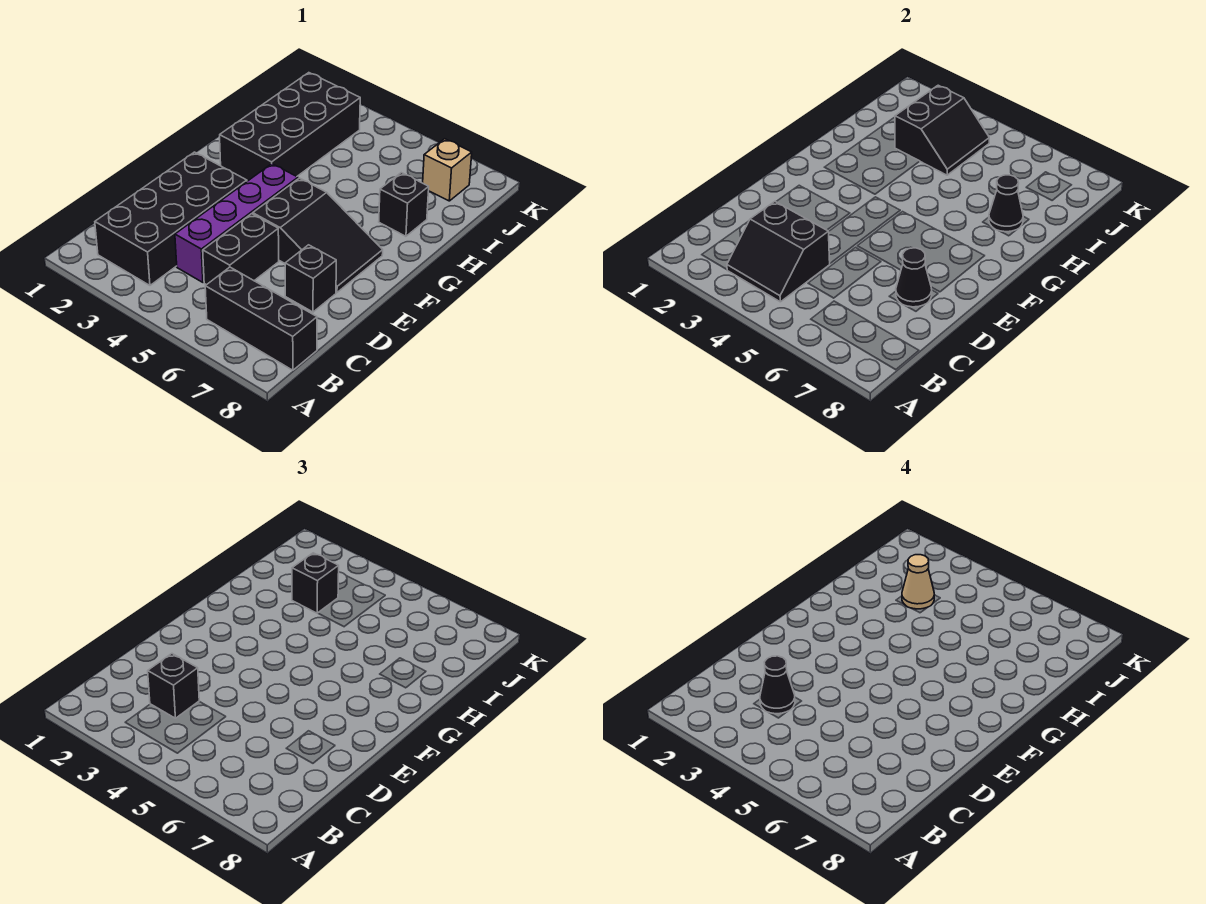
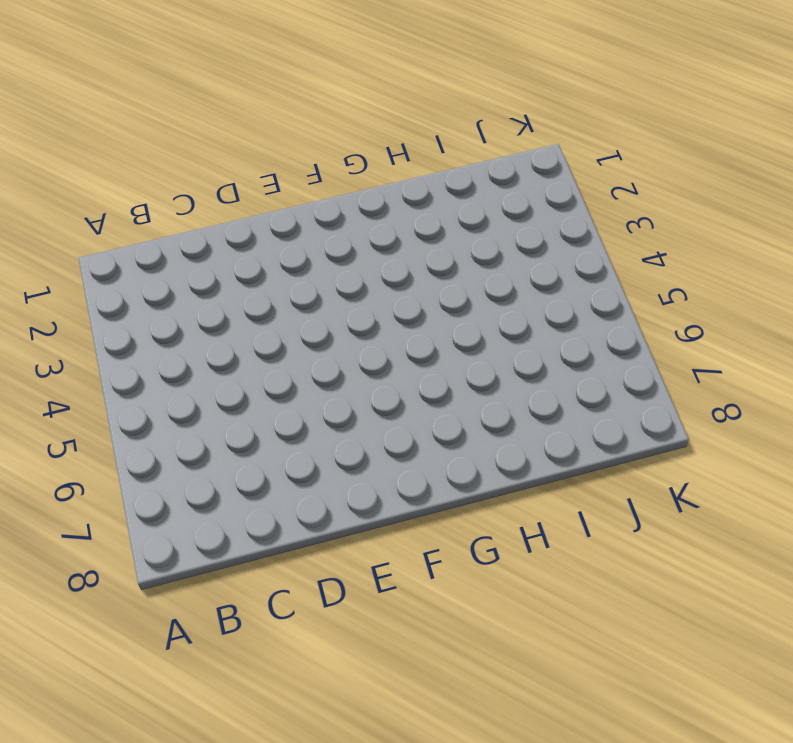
none -> black 2x4 brick [95,152,247,285]
none -> black 1x3 brick [205,267,317,370]
none -> purple 1x4 brick [175,164,298,282]

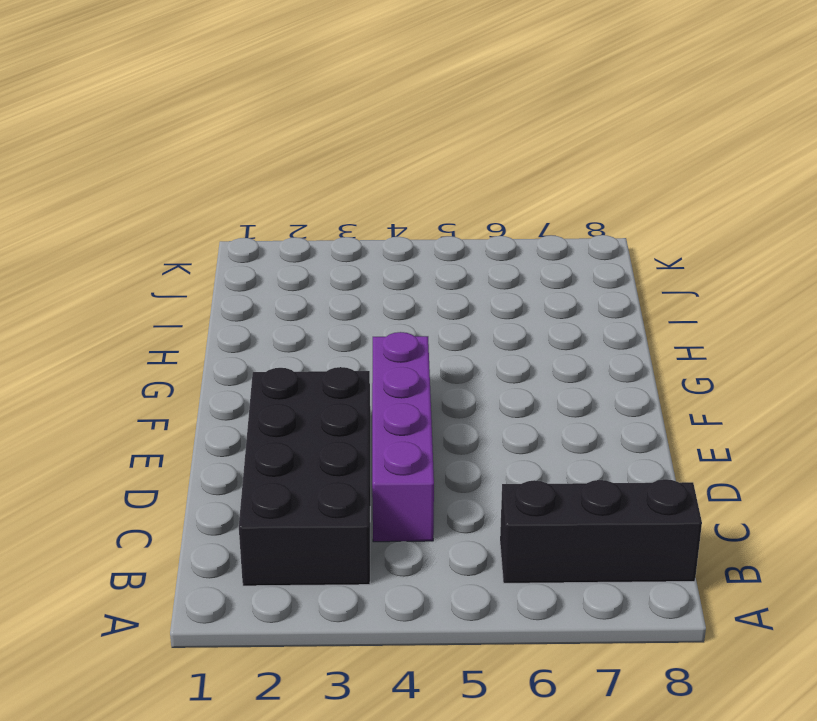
none -> black 1x2 brick [203,214,279,285]
none -> black 1x1 brick [285,245,336,312]
none -> black 2x3 slope [253,178,383,292]

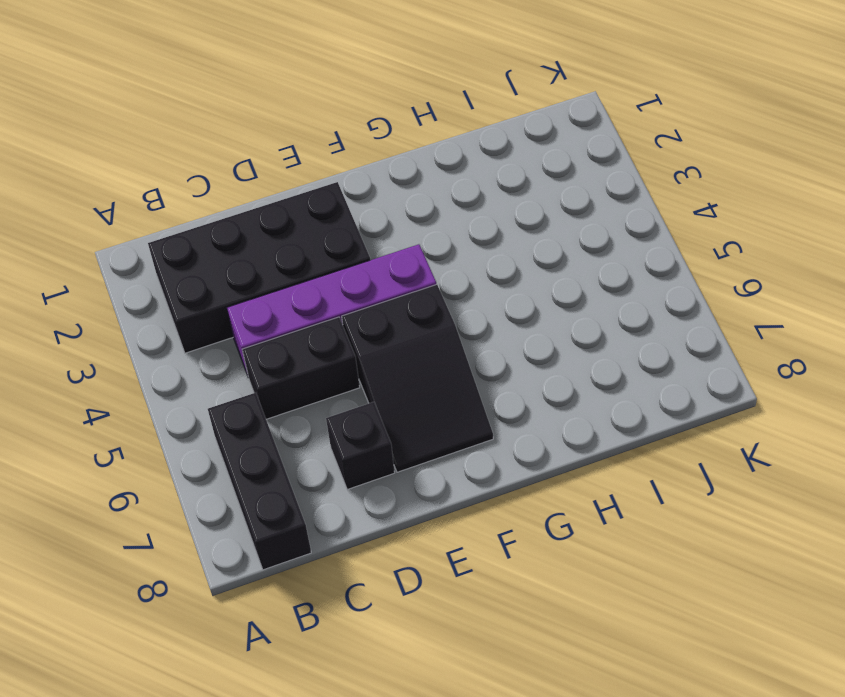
none -> black 2x4 brick [220,73,360,181]
none -> black 1x1 brick [379,173,429,236]
none -> tan 1x1 brick [423,139,472,201]

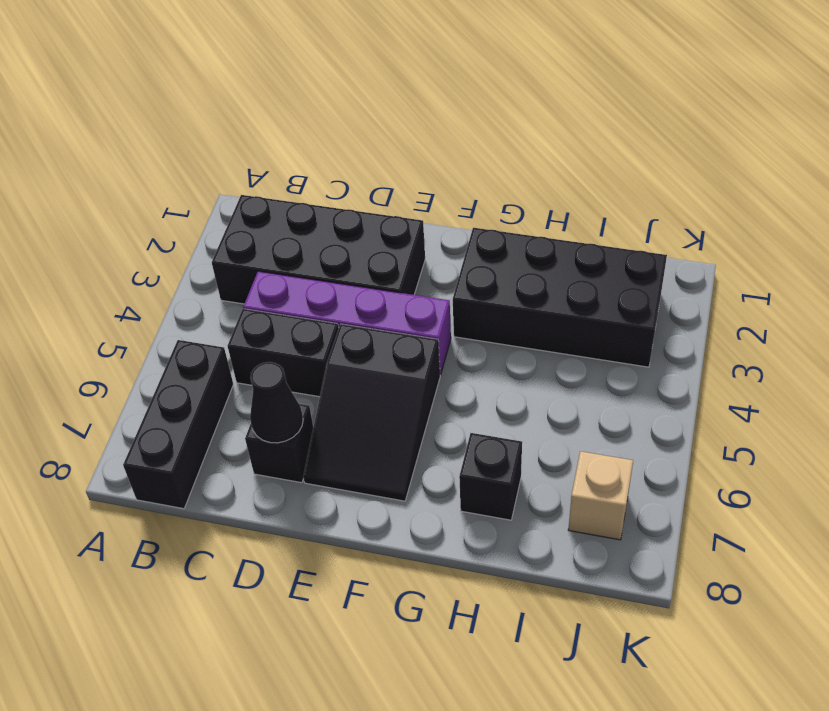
none -> black 2x2 slope [727,202,830,302]
none -> black 1x1 cone [989,175,1023,232]
none -> black 2x2 slope [895,85,989,175]

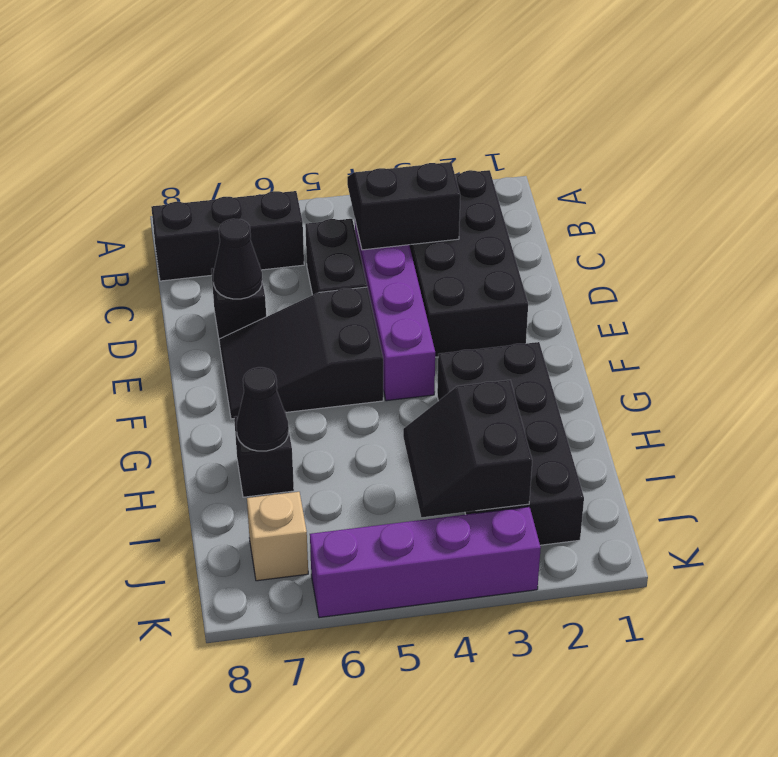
purple 1x4 brick [310,507,541,618] -> none
none -> black 1x1 brick [148,654,199,718]
none -> black 1x1 brick [292,553,339,613]
none -> black 1x1 cone [760,656,795,714]

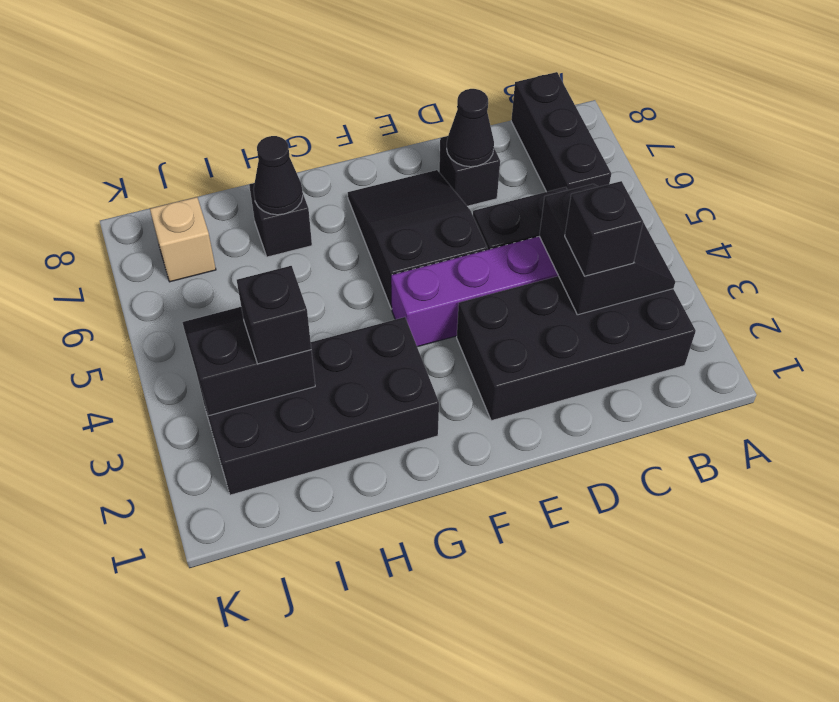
none -> black 1x1 cone [760,656,795,714]
none -> tan 1x1 cone [902,555,934,609]

